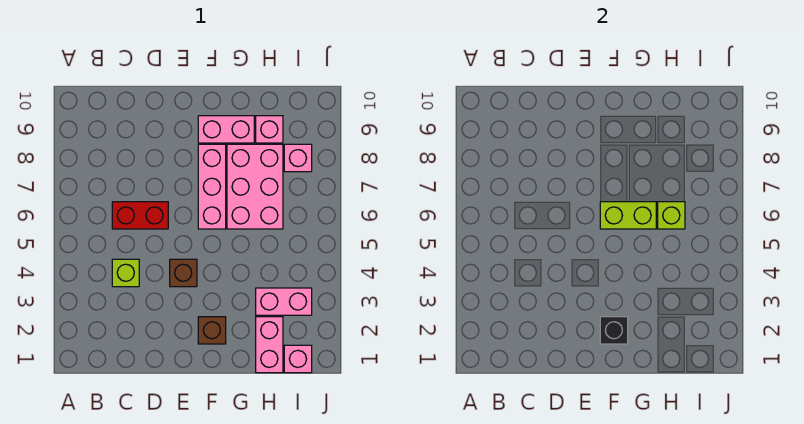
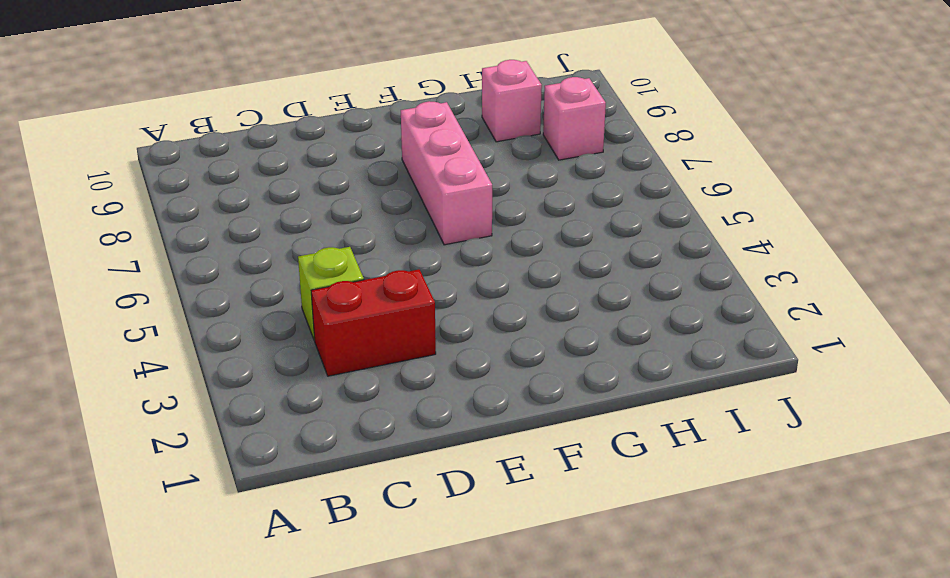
red 1x2 brick [311,270,436,376] -> red 1x2 brick moved to [112,202,168,229]
none -> brown 1x1 brick [170,259,197,287]
none -> brown 1x1 brick [198,317,226,344]
none -> pink 1x2 brick [198,116,254,143]

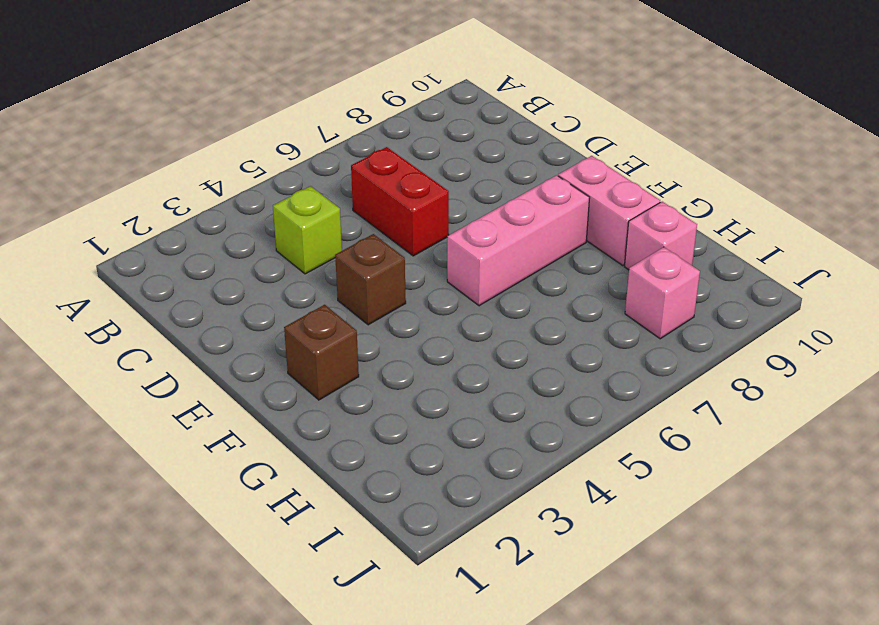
none -> pink 2x3 brick [227,144,283,229]
none -> pink 1x2 brick [256,317,283,373]
none -> pink 1x2 brick [256,288,312,315]

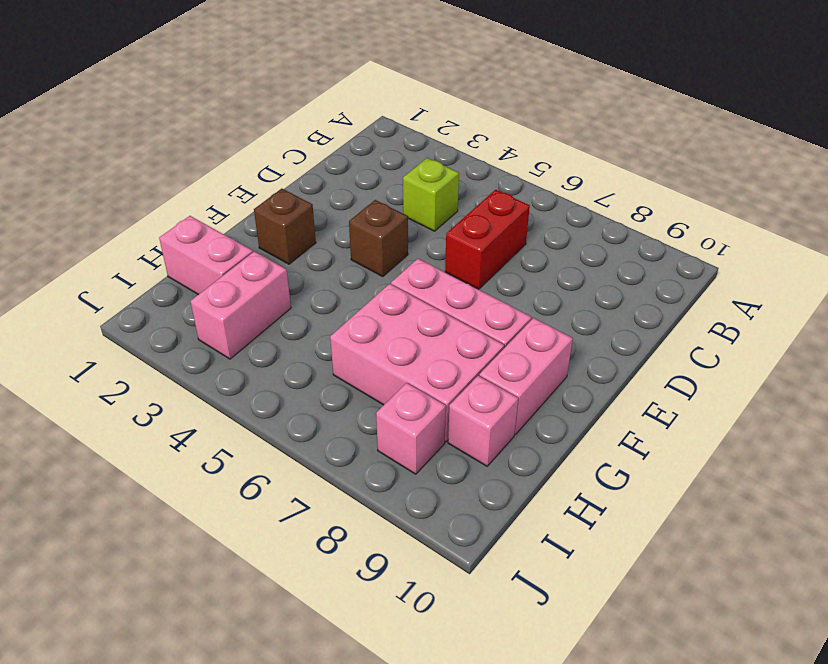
none -> pink 1x1 brick [284,345,312,373]
none -> black 1x1 brick [600,317,628,344]
none -> lime 1x2 brick [600,202,656,229]

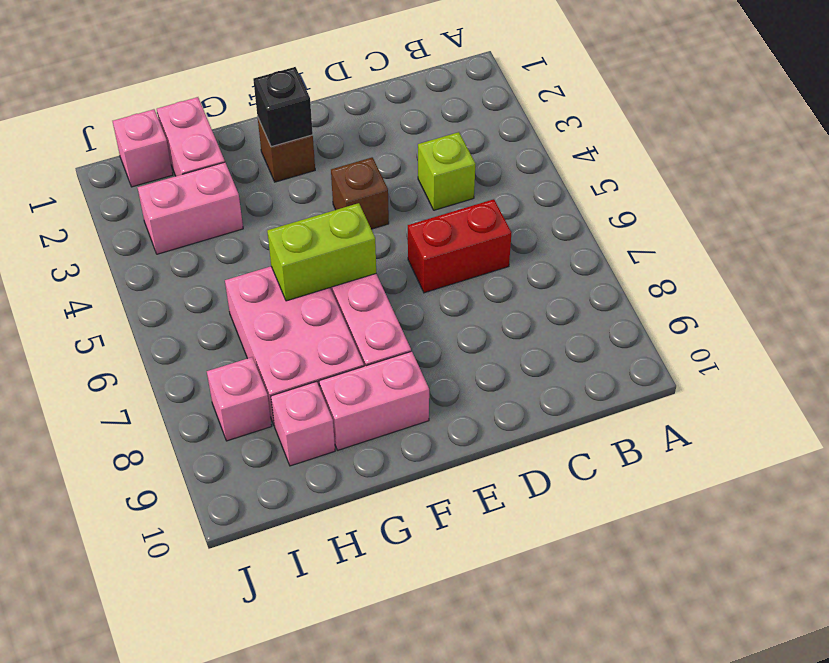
none -> lime 1x1 brick [658,202,685,229]

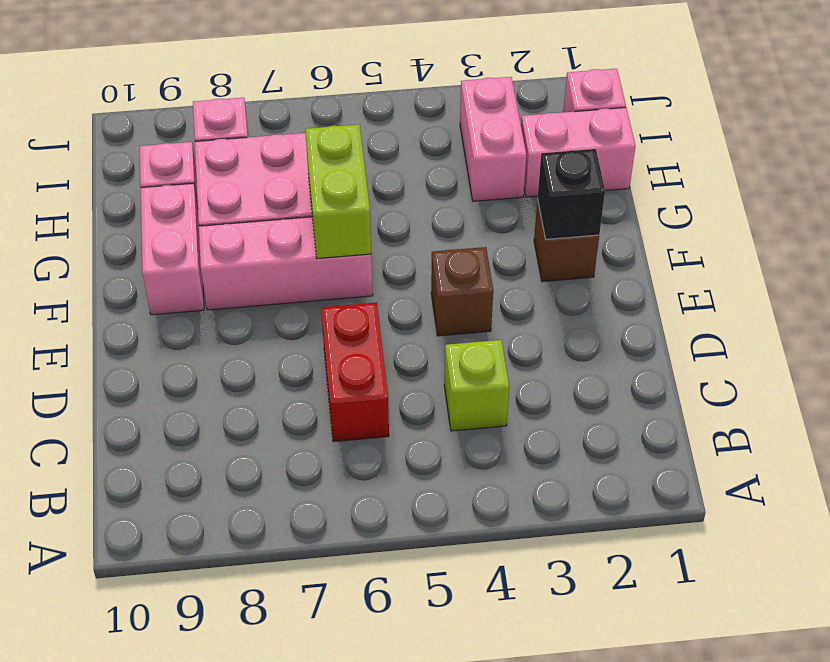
none -> lime 1x1 brick [658,202,685,229]

